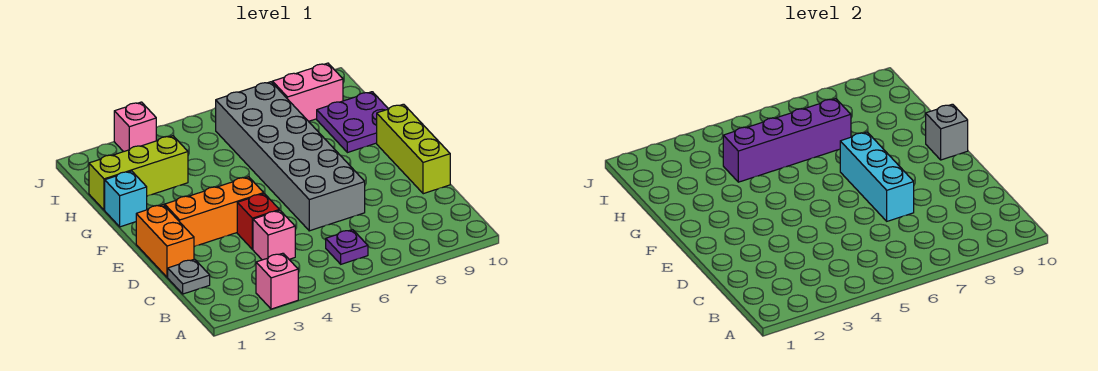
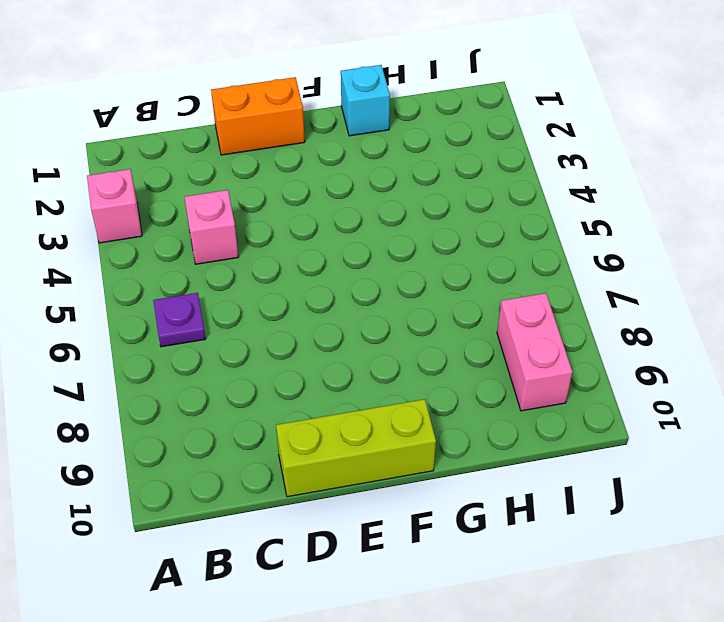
none -> grey 1x1 plate [168,259,210,294]
none -> red 1x1 brick [237,194,279,249]
none -> grey 2x6 brick [216,82,365,231]

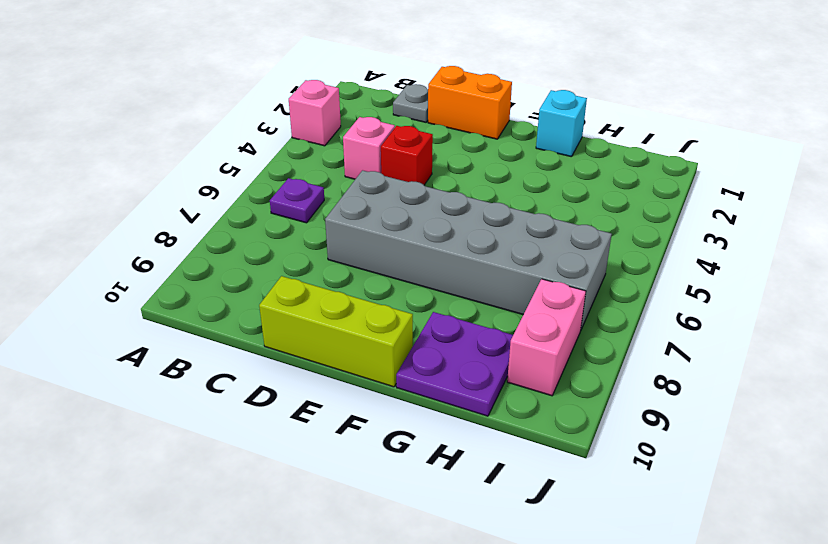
none -> orange 1x3 brick [165,177,264,247]
none -> lime 1x3 brick [89,136,188,210]
none -> pink 1x1 brick [114,102,156,152]

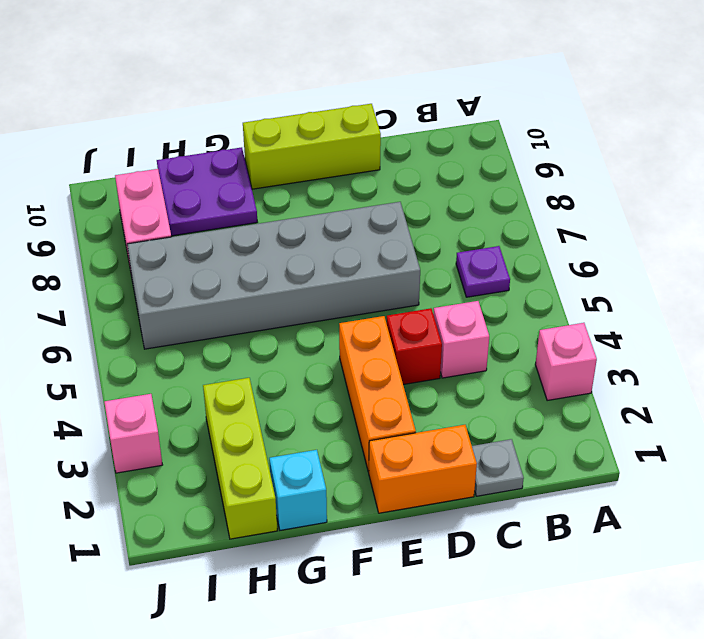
none -> cyan 1x3 brick [840,132,914,221]
none -> grey 1x1 brick [926,104,968,160]
none -> purple 1x4 brick [723,99,851,182]

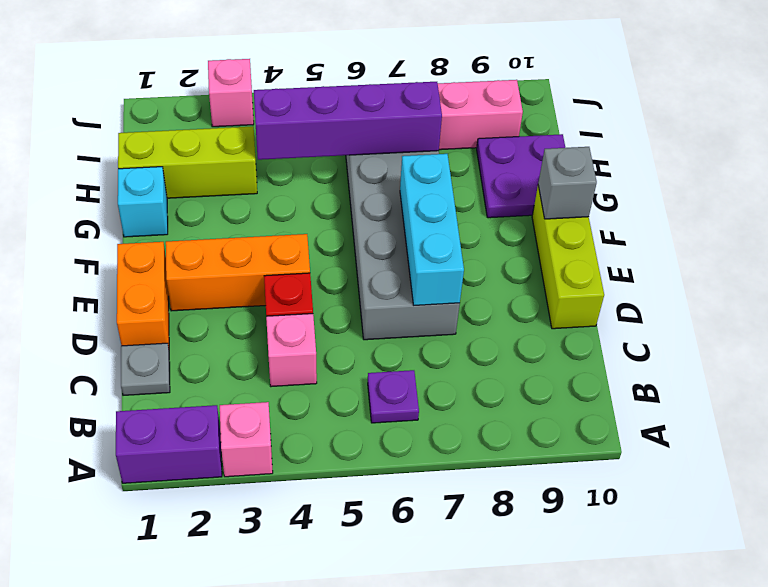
purple 1x2 brick [116,405,222,483] -> none

